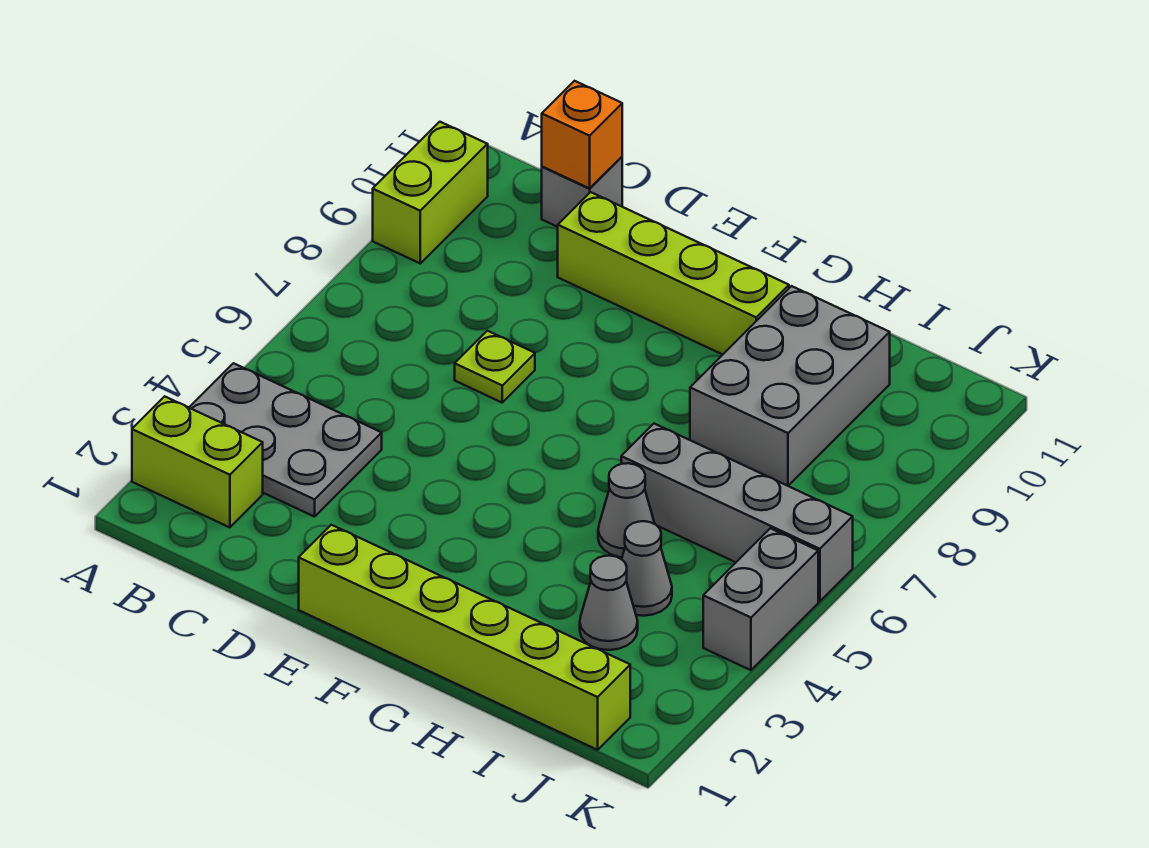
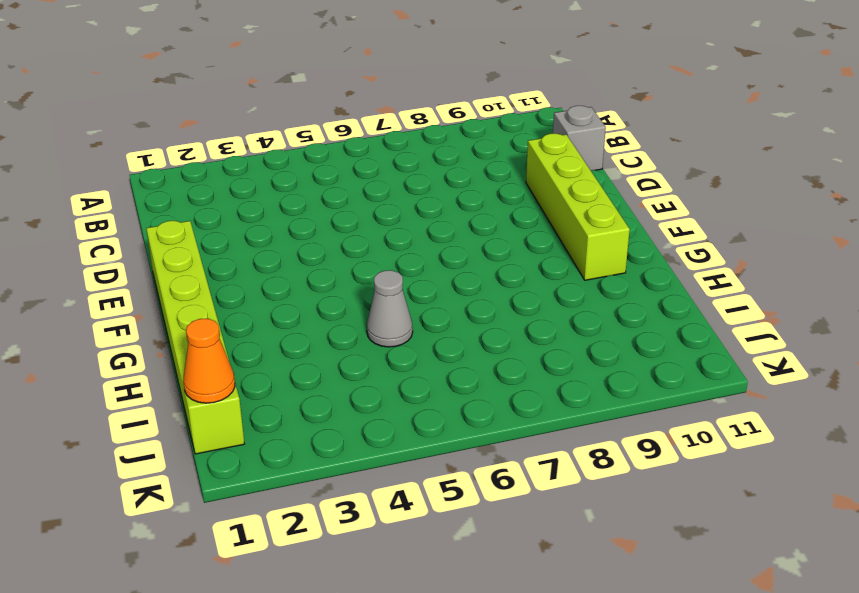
orange 1x1 cone [183,319,235,403] -> none
none -> lime 1x2 brick [132,396,263,527]
none -> grey 2x3 plate [189,363,382,517]
none -> lime 1x2 brick [373,122,488,263]

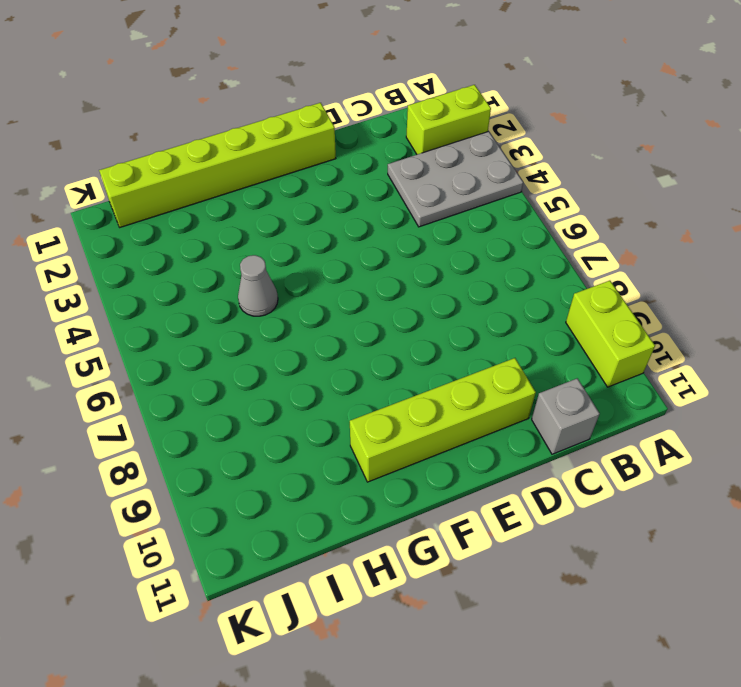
none -> lime 1x1 plate [455,331,535,402]
none -> grey 1x4 brick [621,424,853,602]
none -> grey 2x3 brick [690,286,890,486]

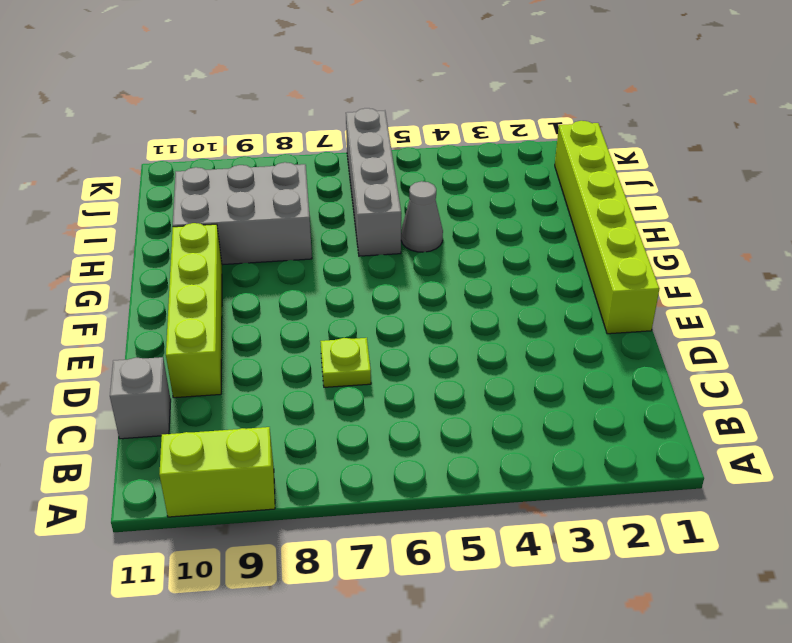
none -> lime 1x2 brick [132,396,263,527]
none -> grey 2x3 plate [189,363,382,517]
none -> grey 1x1 cone [580,556,638,650]

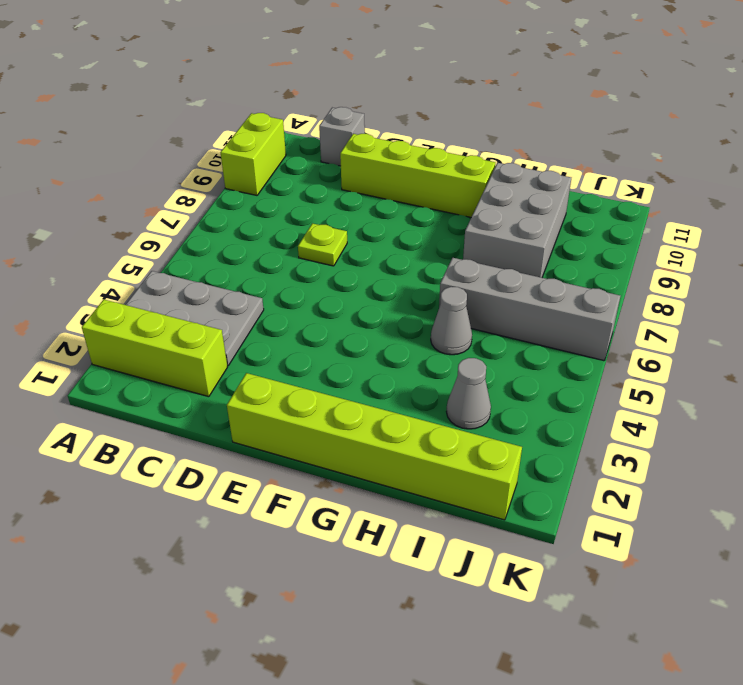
lime 1x3 brick [82,300,227,397] -> lime 1x2 brick [132,396,263,527]
none -> grey 1x1 cone [622,521,672,616]
none -> grey 1x2 brick [703,528,818,670]
none -> orange 1x1 brick [542,81,622,188]

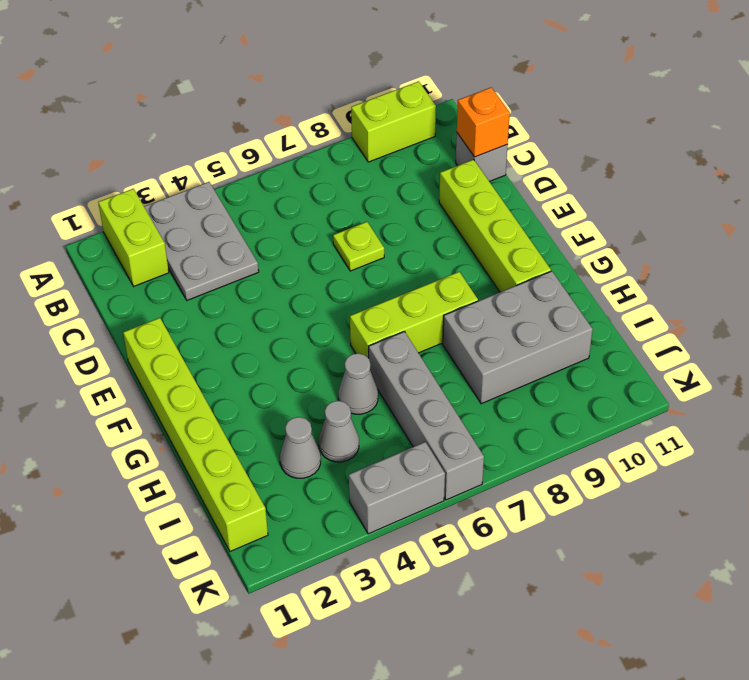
lime 1x3 brick [350,272,478,358] -> none

